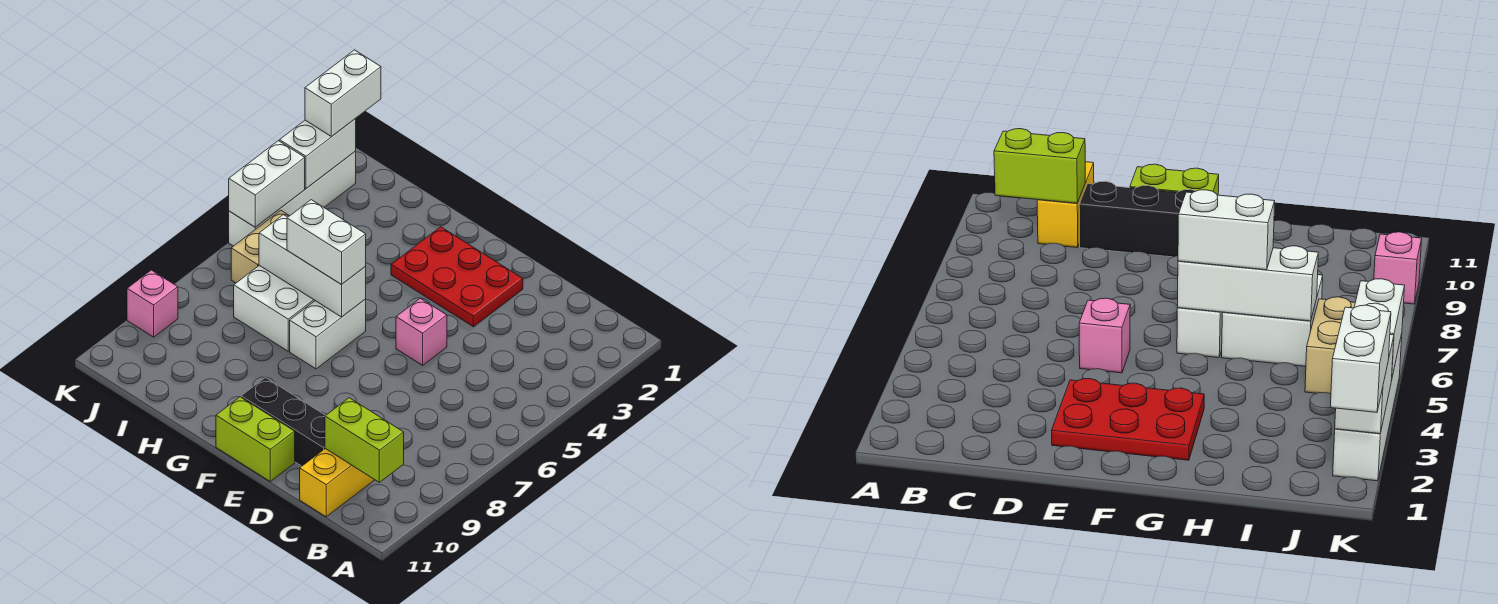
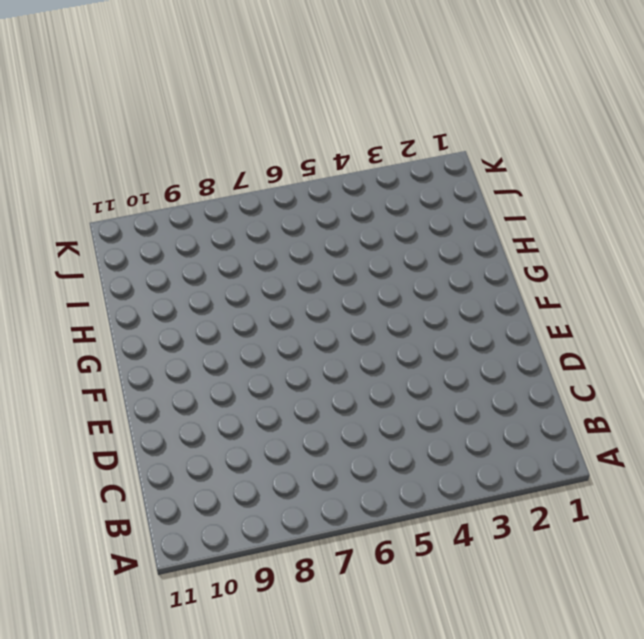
none -> yellow 1x2 brick [300,449,374,517]
none -> black 1x3 brick [241,377,326,466]
none -> red 2x3 plate [391,227,523,327]

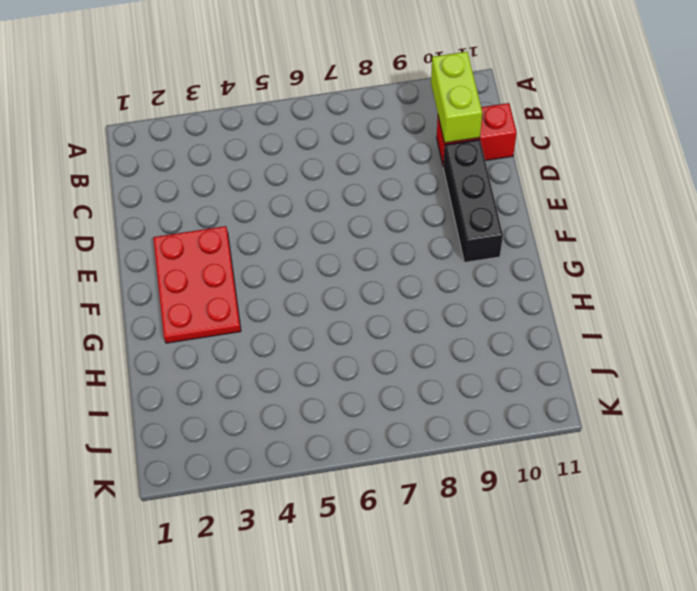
red 1x2 brick [437,103,517,166] -> yellow 1x2 brick [300,449,374,517]
none -> pink 1x1 brick [396,298,447,365]
none -> lime 1x2 brick [216,397,295,481]
none -> white 1x2 brick [290,299,366,369]

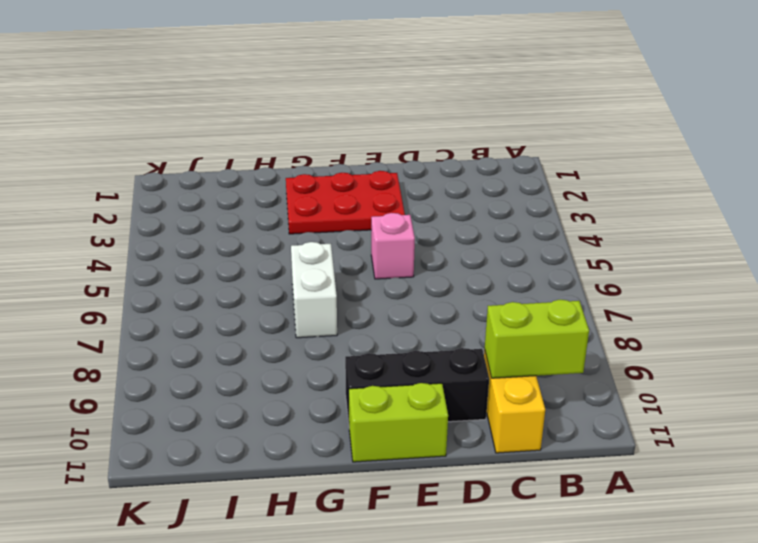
none -> white 2x2 brick [234,265,315,351]
none -> tan 1x2 brick [231,210,289,283]
none -> white 1x4 brick [229,152,356,246]

